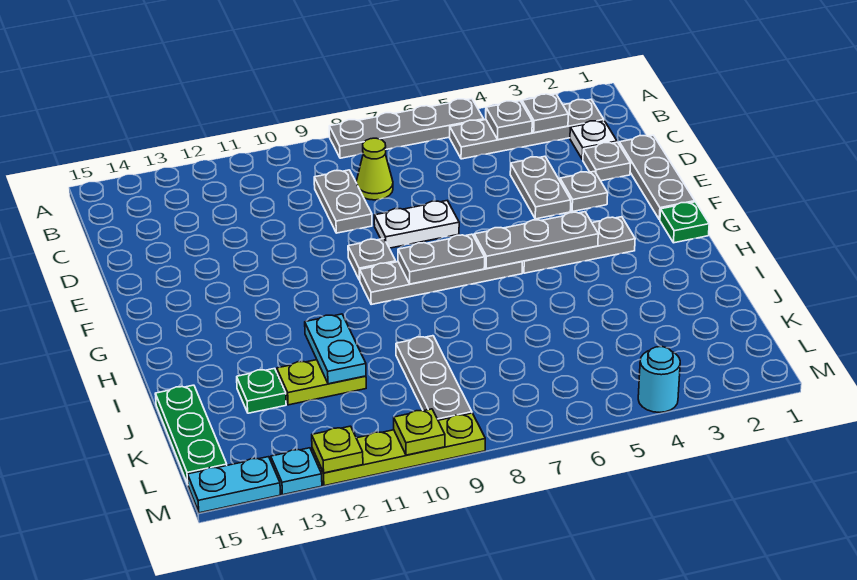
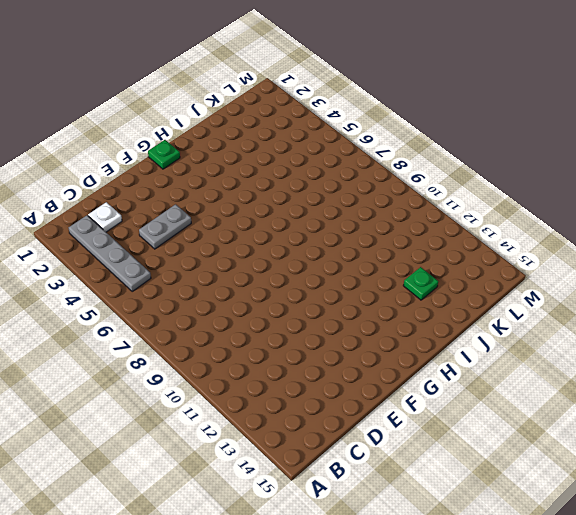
none -> grey 1x4 plate [329,99,484,158]
none -> lime 1x1 cone [356,138,393,200]
none -> grey 1x2 plate [314,170,372,233]

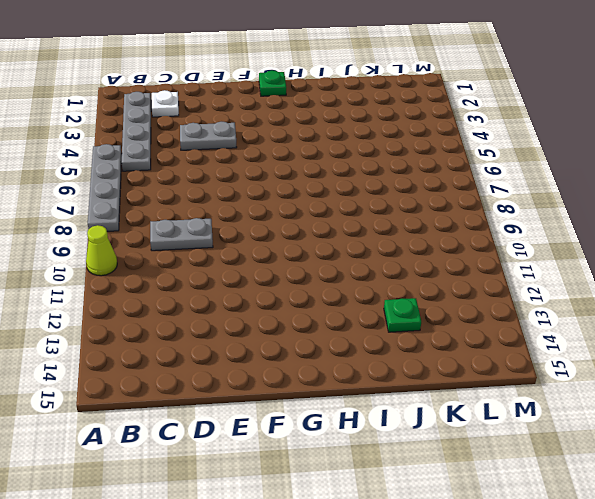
lime 1x1 cone [86,225,117,276] -> lime 1x1 cone moved to [356,138,393,200]
none -> grey 1x3 plate [619,135,695,220]
none -> grey 1x1 plate [583,142,631,181]
none -> grey 1x1 plate [560,171,608,212]

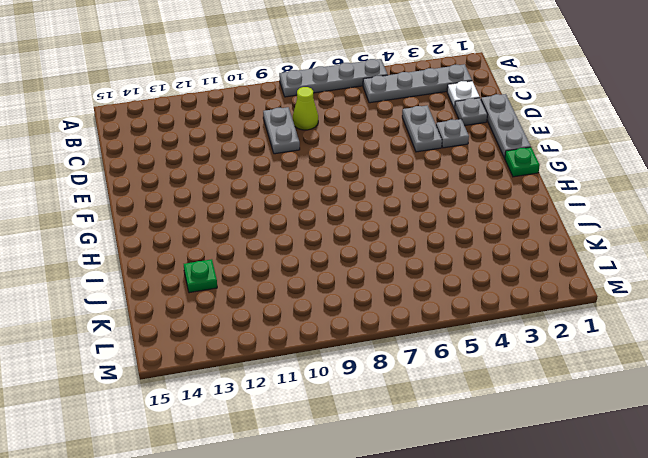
none -> white 1x2 plate [374,201,459,248]
none -> grey 1x1 plate [348,239,396,280]
none -> grey 1x3 plate [522,217,635,273]

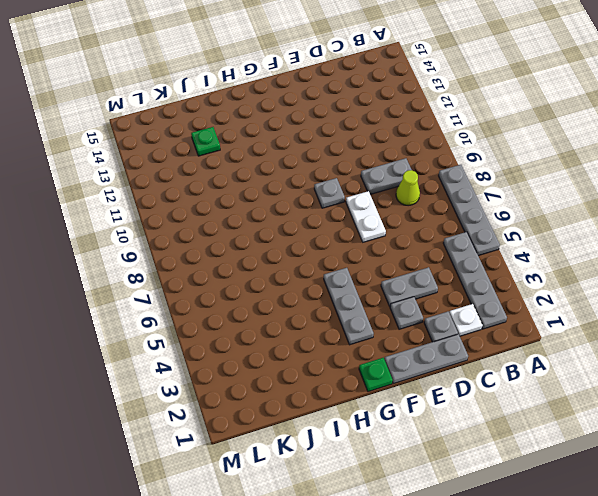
none -> grey 1x4 plate [360,261,522,304]
none -> grey 1x3 plate [396,336,472,420]
none -> lime 1x2 plate [277,360,366,405]

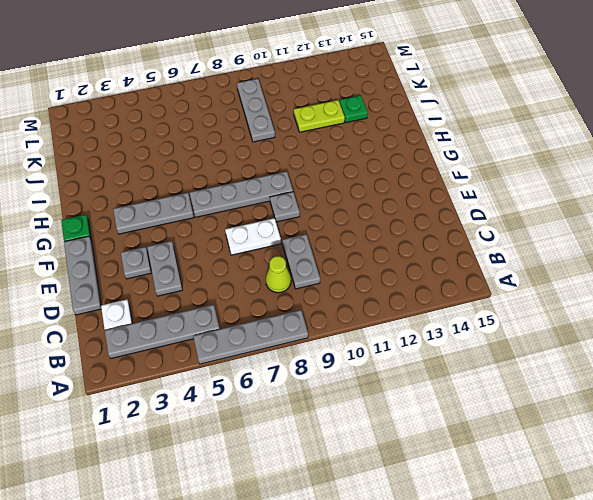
none -> grey 1x1 plate [583,142,631,181]
none -> green 1x3 plate [155,385,227,484]
none -> cyan 1x1 round brick [638,347,680,412]

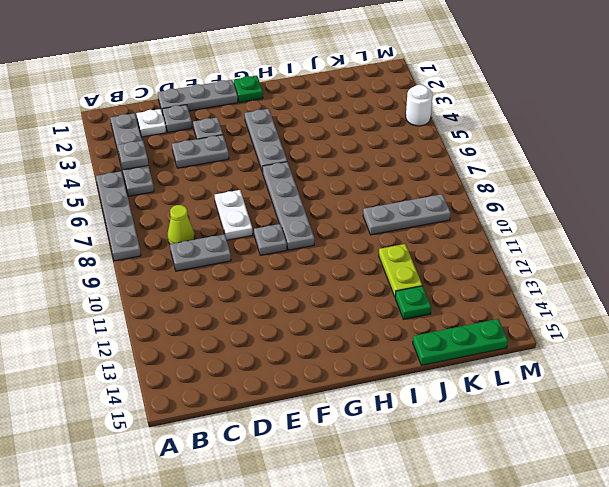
white 1x1 round brick [406,85,433,126] -> cyan 1x1 round brick [638,347,680,412]
none -> lime 1x4 plate [312,413,485,486]
none -> cyan 1x1 plate [271,448,322,495]
none -> cyan 1x2 plate [188,457,280,513]

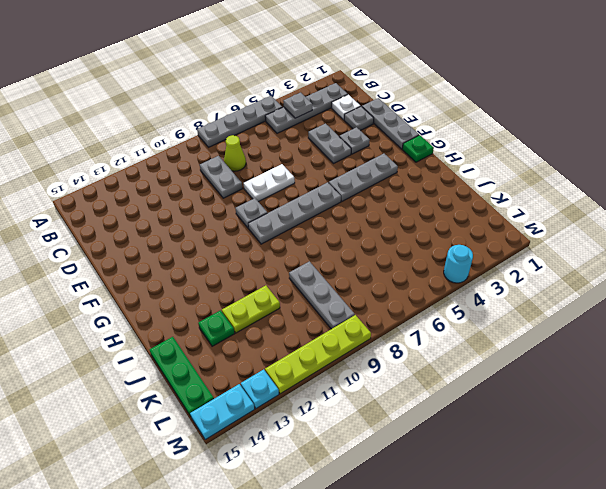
none -> grey 1x1 plate [522,94,568,133]
none -> grey 1x3 plate [474,212,598,269]
none -> grey 1x2 plate [398,234,485,284]

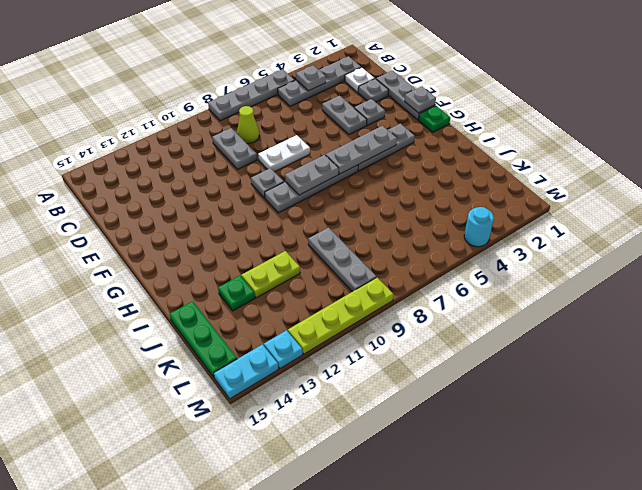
grey 1x1 plate [405,87,436,113] -> grey 1x1 plate moved to [522,94,568,133]
none -> cyan 1x2 plate [305,314,366,384]
none -> lime 1x1 plate [394,409,445,455]
none -> lime 1x1 plate [312,426,363,473]

